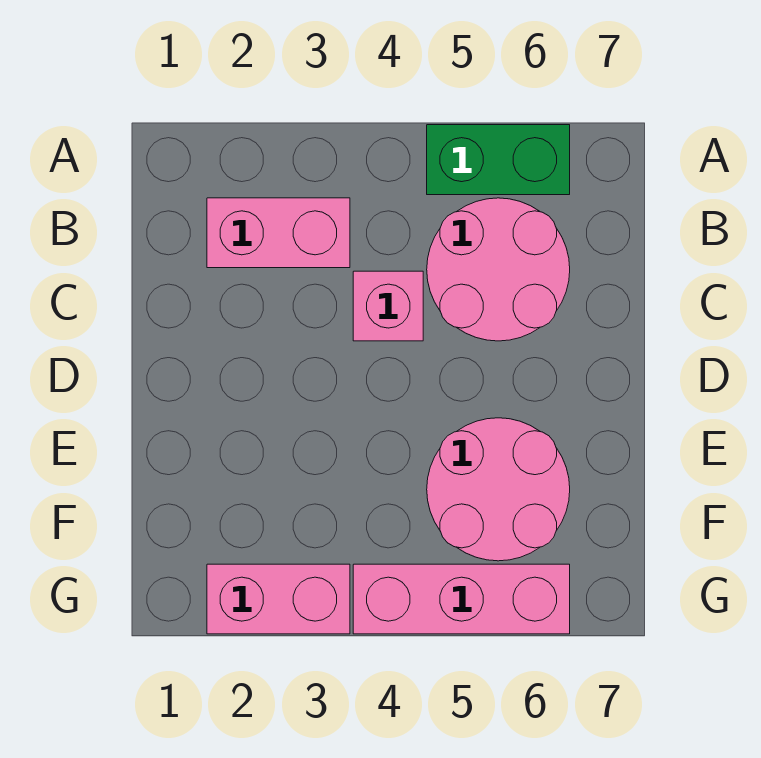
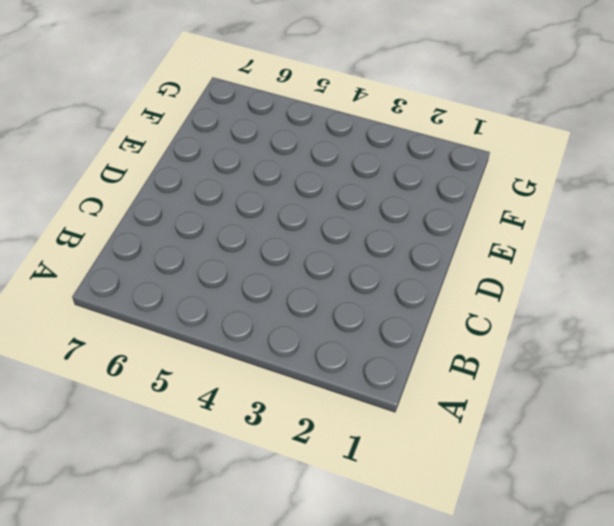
none -> green 1x2 brick [427,125,570,195]
none -> pink 1x2 brick [207,198,350,268]

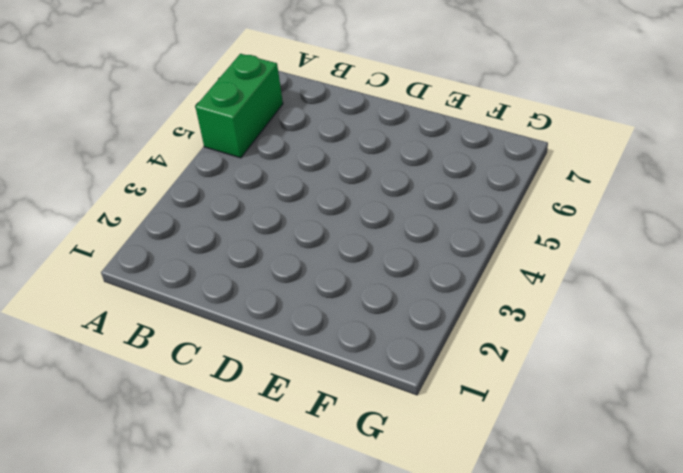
none -> pink 1x2 brick [207,198,350,268]
none -> pink 2x2 round brick [427,198,570,341]

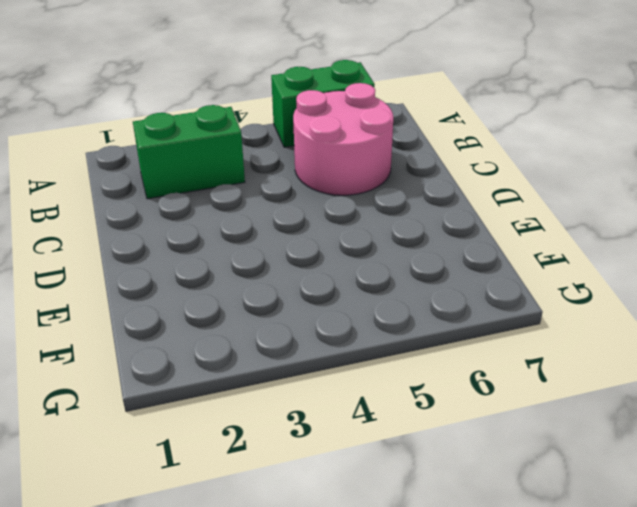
green 1x2 brick [133,105,245,199] -> pink 1x2 brick [207,198,350,268]
none -> pink 1x1 brick [353,271,423,341]
none -> pink 2x2 round brick [427,418,570,561]

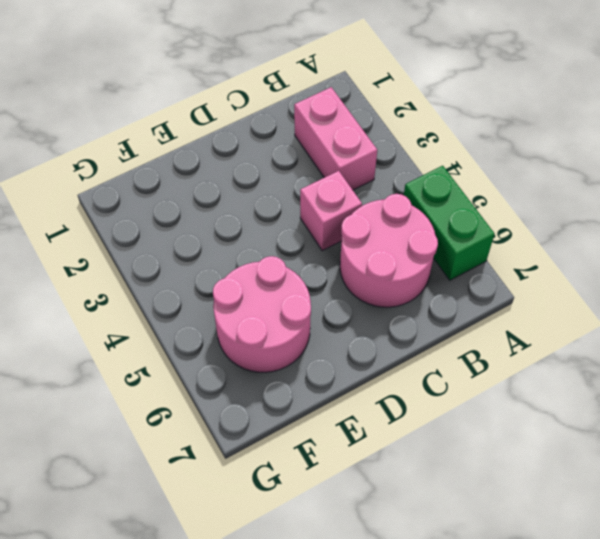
none -> pink 1x2 brick [207,564,350,634]
none -> pink 1x3 brick [353,564,570,634]

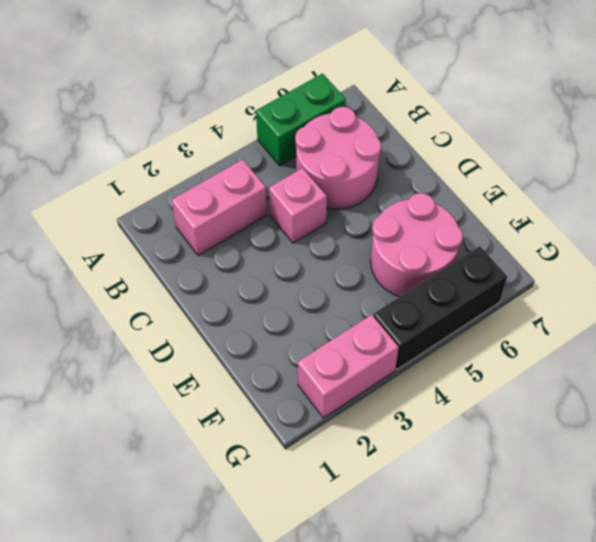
black 1x3 brick [373,246,507,369] -> pink 1x3 brick [353,564,570,634]

